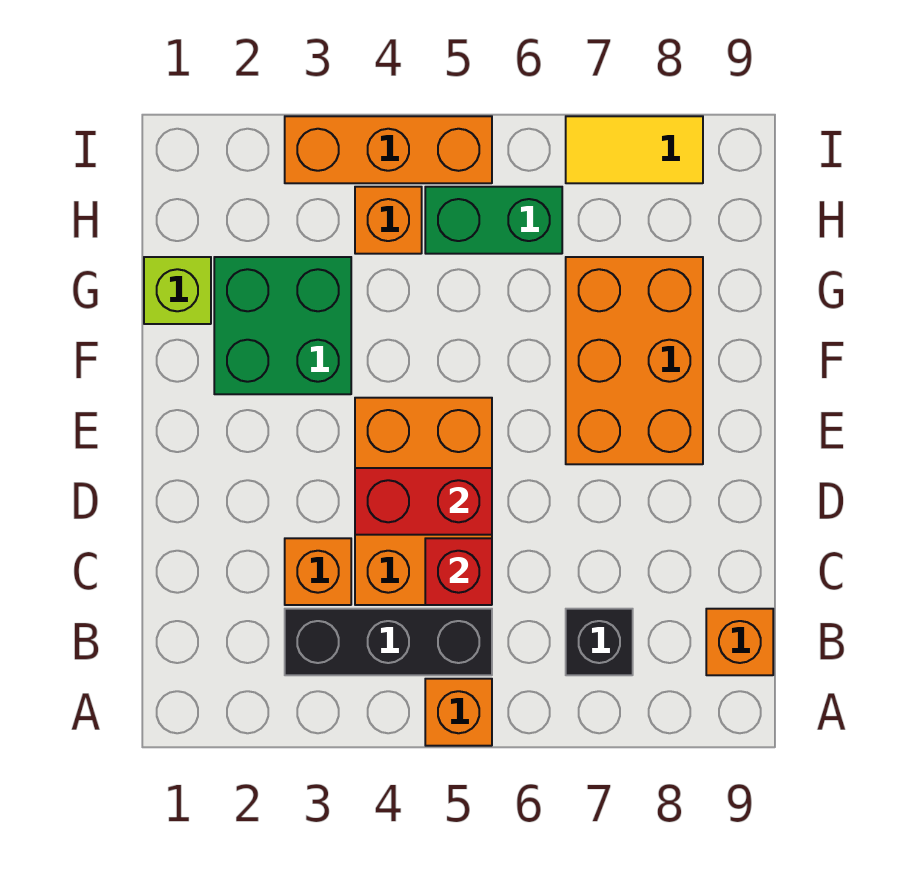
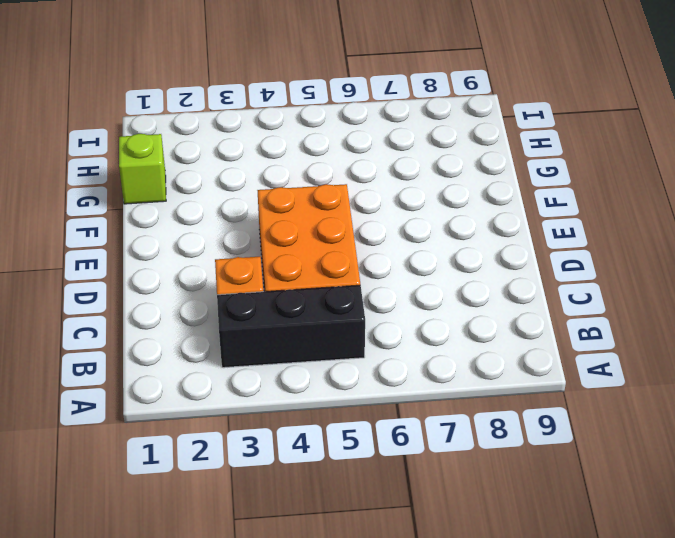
none -> orange 1x1 brick [425,679,492,746]
none -> black 1x1 brick [566,609,633,675]
none -> orange 1x1 brick [706,609,773,675]

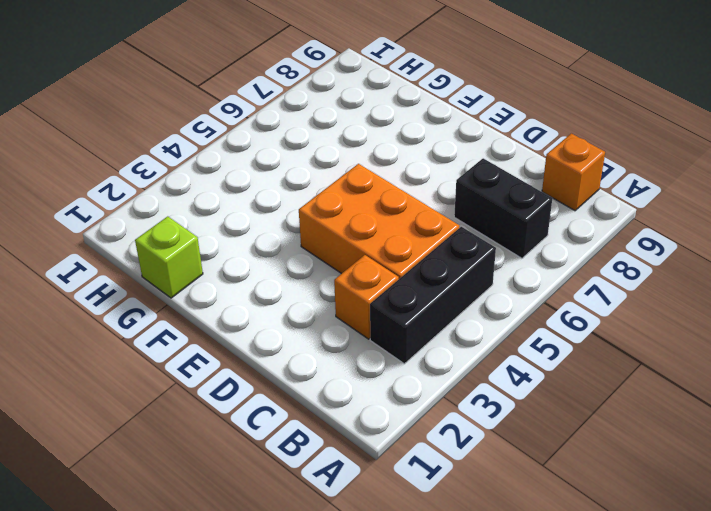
black 1x2 brick [454,158,552,258] -> black 1x1 brick [566,609,633,675]
none -> orange 1x1 brick [425,679,492,746]
none -> orange 2x3 brick [566,257,703,464]
none -> green 2x2 brick [214,257,351,394]

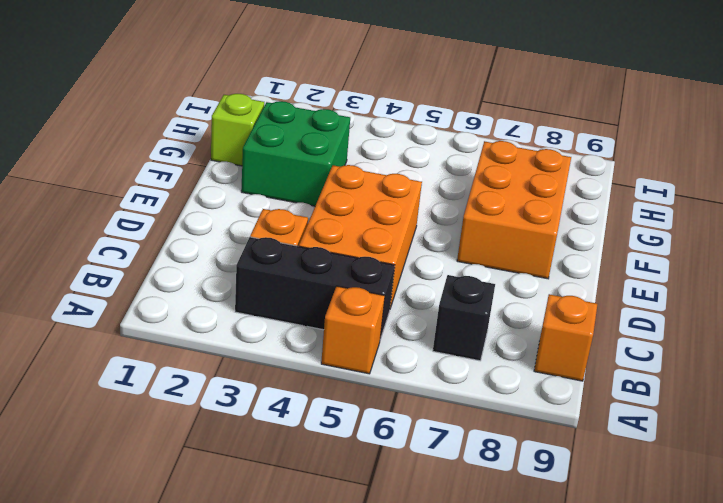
none -> orange 1x1 brick [355,187,422,254]
none -> green 1x2 brick [425,187,562,254]
none -> orange 1x3 brick [285,116,492,183]

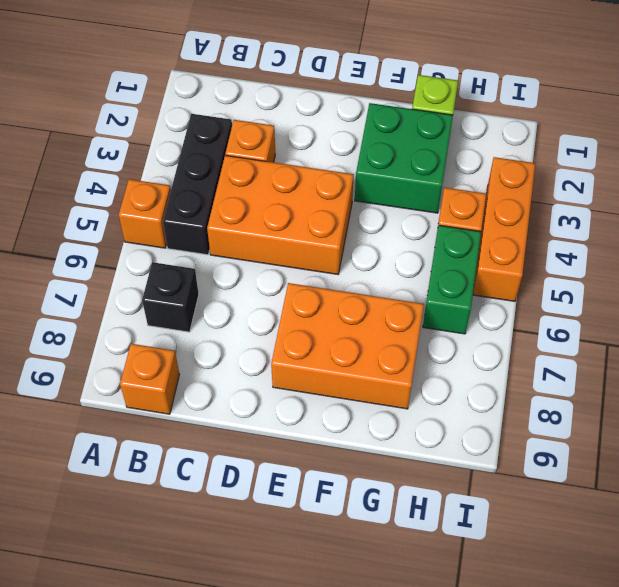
none -> yellow 1x2 tile [566,116,703,183]
none -> red 1x1 brick [425,538,492,605]
none -> red 1x2 brick [355,468,492,535]

